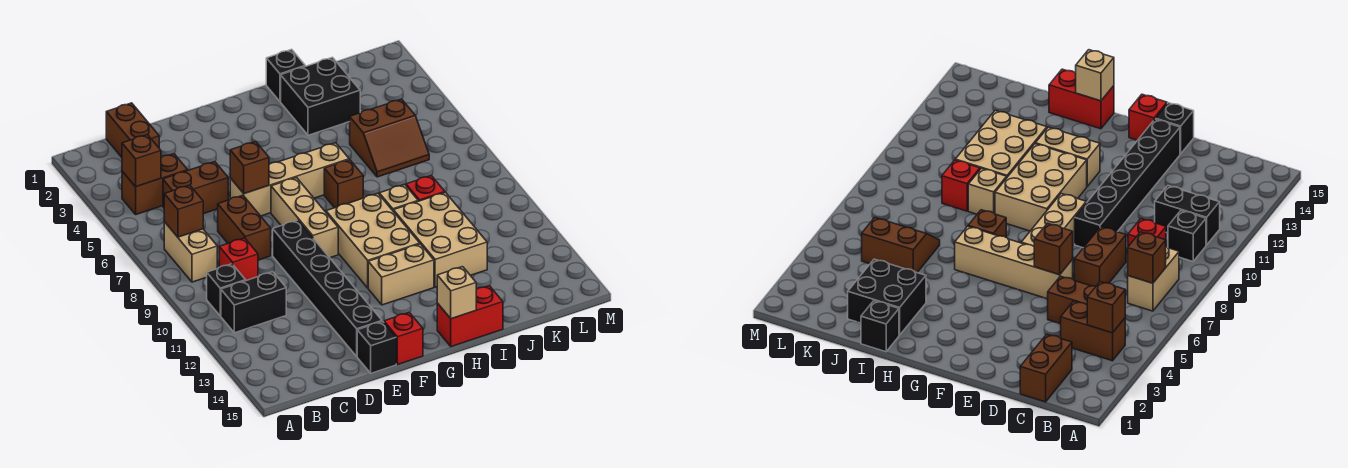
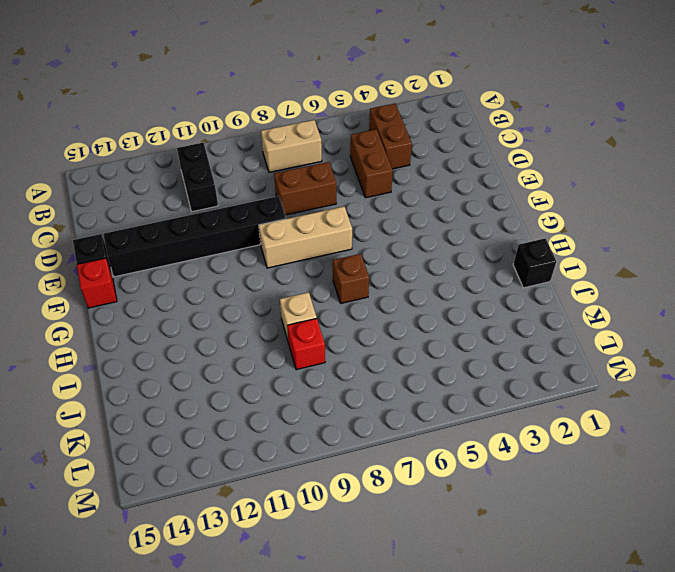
none -> black 1x1 brick [207,264,246,316]
none -> brown 1x2 brick [106,103,159,157]
none -> red 1x1 brick [219,238,258,281]

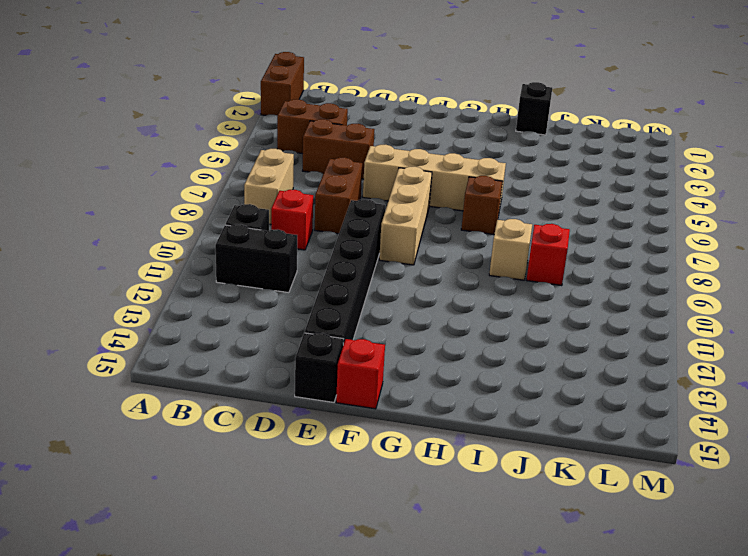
brown 1x2 brick [261,52,304,116] -> brown 1x2 brick moved to [106,103,159,157]
none -> tan 2x3 brick [326,193,420,288]
none -> tan 1x2 brick [368,244,434,305]
none -> red 1x2 brick [437,286,503,347]

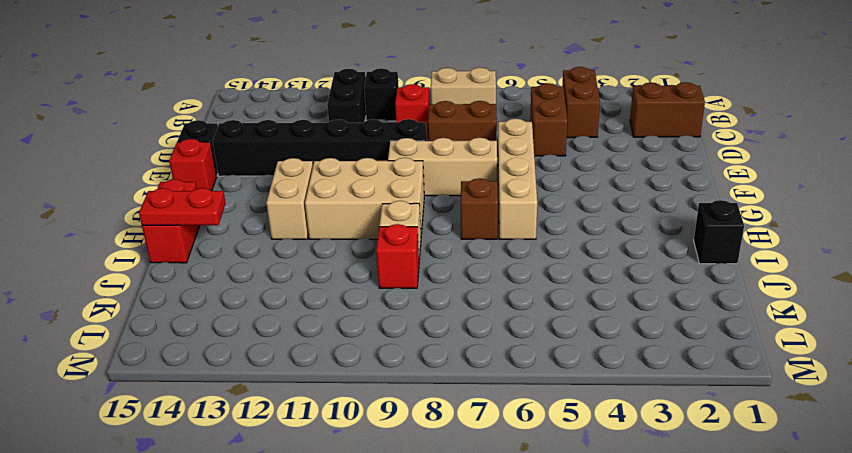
red 1x2 plate [139,188,226,225] -> none
none -> black 2x2 brick [281,57,360,135]
none -> tan 2x3 brick [393,192,487,287]
none -> brown 2x2 slope [350,99,429,177]

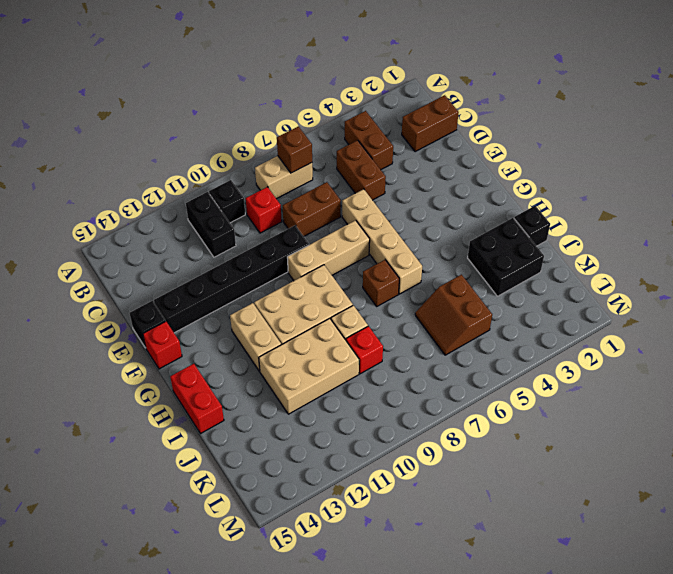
none -> brown 1x1 brick [122,135,161,187]
none -> brown 1x1 brick [230,142,269,194]
none -> tan 1x1 brick [437,267,476,319]

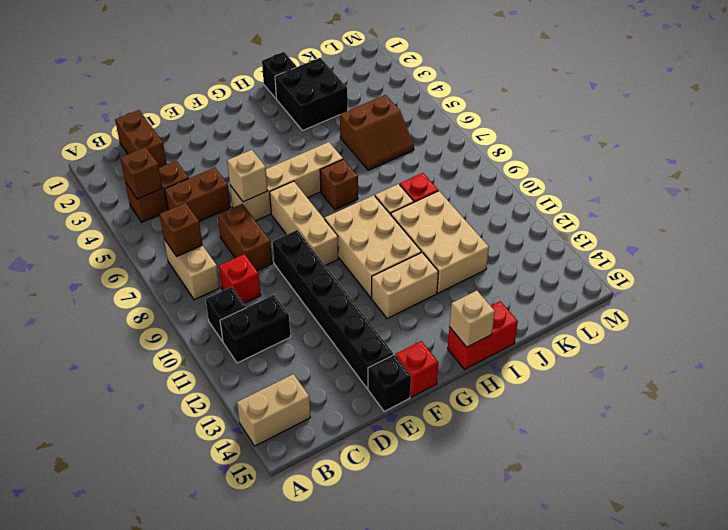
tan 1x2 brick [237,374,310,446] -> none
tan 1x1 brick [227,150,268,202] -> brown 1x1 brick [230,142,269,194]

